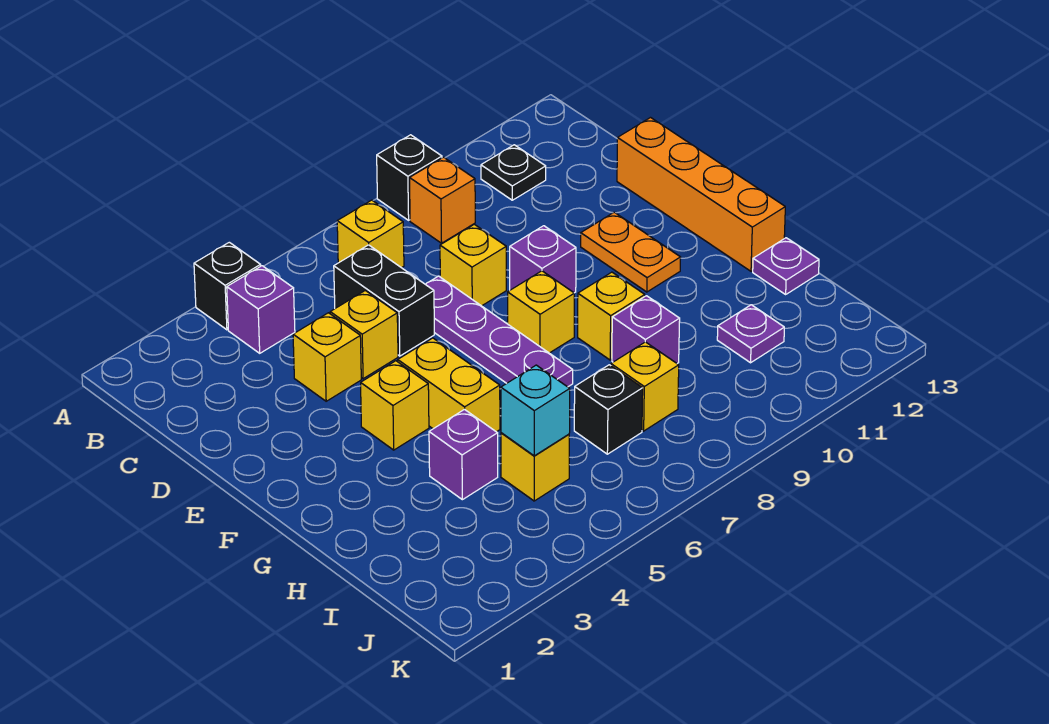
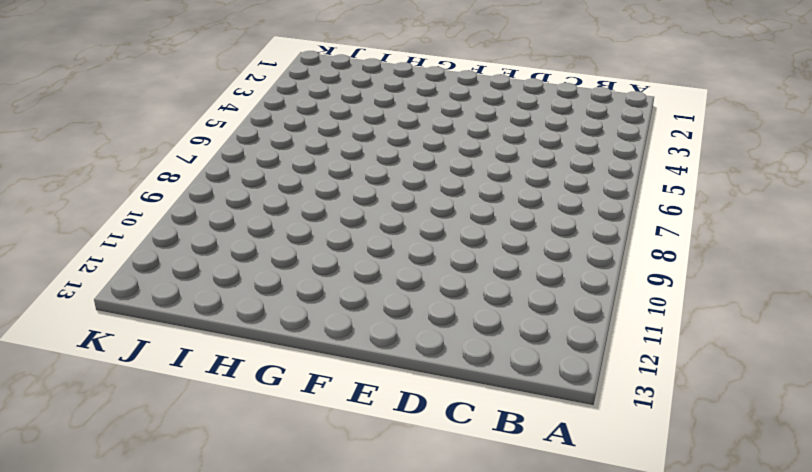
none -> black 1x1 brick [194,242,261,330]
none -> black 1x1 brick [377,135,442,220]
none -> purple 1x1 brick [227,266,295,353]

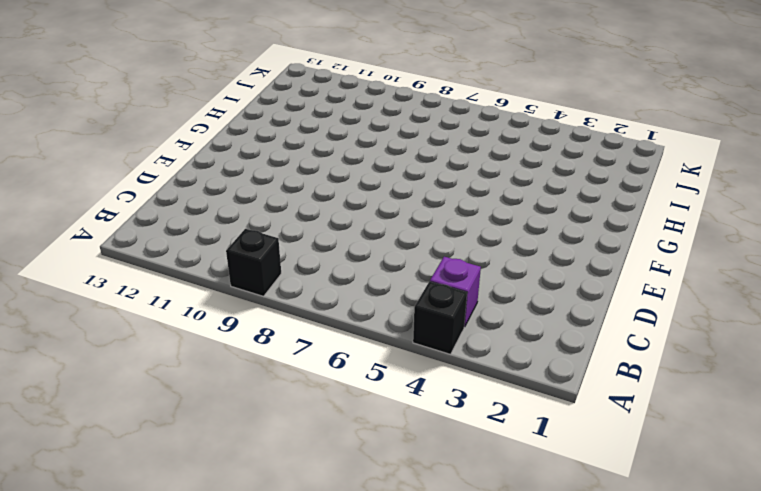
none -> yellow 1x1 brick [337,200,404,268]
none -> orange 1x1 brick [410,157,475,243]
none -> black 1x1 plate [481,145,546,200]

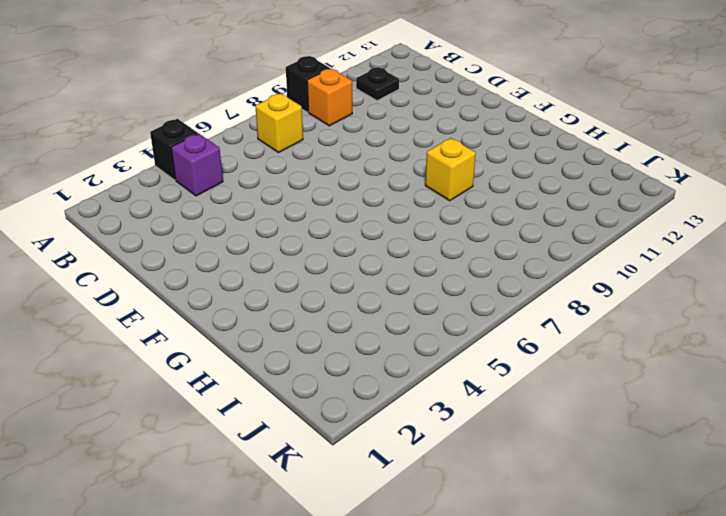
none -> black 1x2 brick [334,245,434,356]
none -> yellow 1x1 brick [293,313,361,401]
none -> yellow 1x1 brick [330,290,398,379]

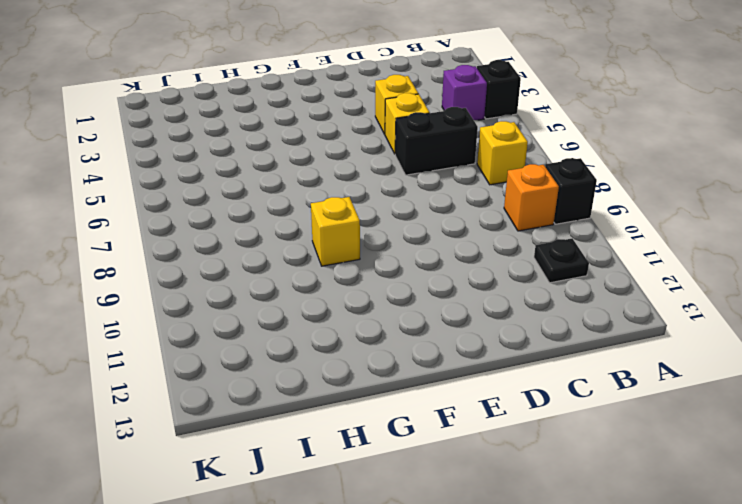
none -> purple 1x4 plate [426,276,573,387]
none -> yellow 1x1 brick [440,224,506,306]
none -> orange 1x4 brick [617,118,785,271]

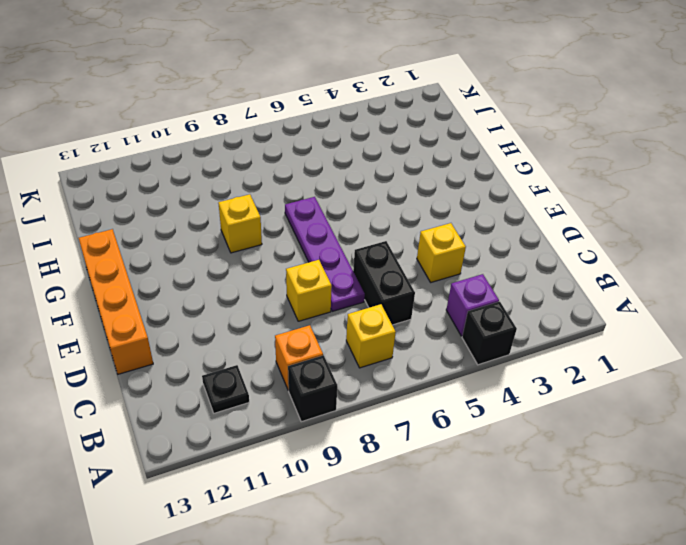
none -> yellow 1x1 brick [330,290,398,379]
none -> purple 1x1 brick [510,226,576,293]
none -> orange 1x2 plate [581,212,681,292]

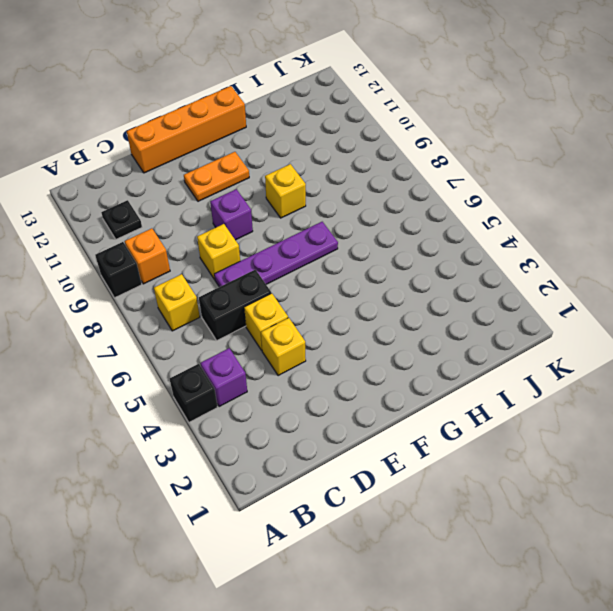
none -> yellow 1x1 brick [361,361,429,450]
none -> yellow 1x2 brick [398,338,500,432]
none -> yellow 1x1 brick [508,271,574,353]

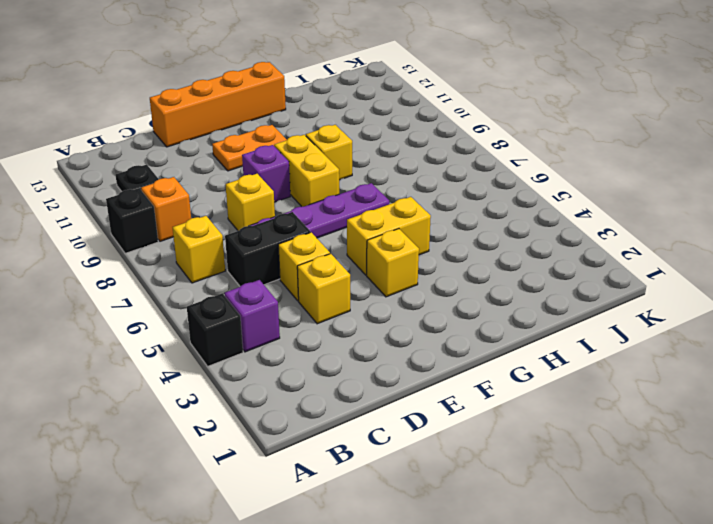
yellow 1x2 brick [274,135,339,207] -> yellow 1x1 brick [508,271,574,353]
none -> purple 1x1 brick [429,409,498,500]
none -> purple 1x1 brick [612,296,680,363]
none -> purple 1x1 plate [753,238,819,294]

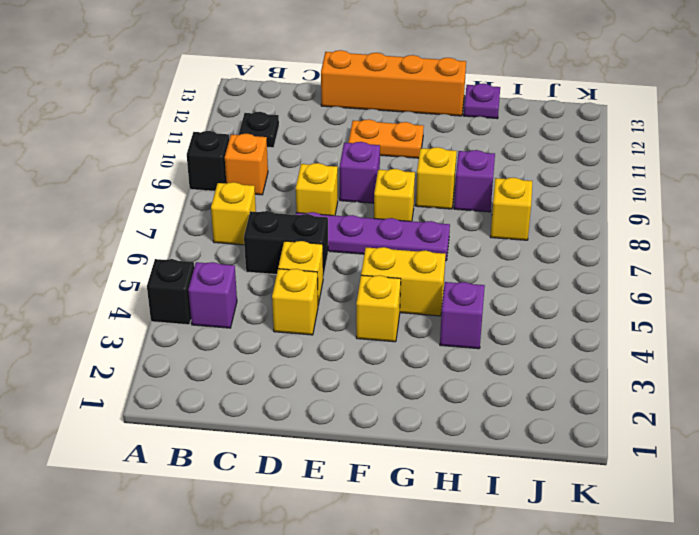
none -> yellow 1x1 brick [501,433,569,501]
none -> black 1x1 brick [574,365,643,454]
none -> purple 1x1 plate [717,305,784,363]

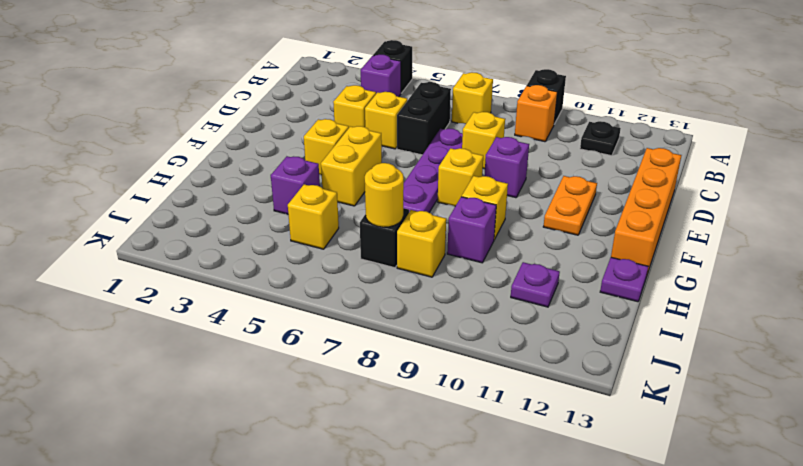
yellow 1x1 round brick [365,163,404,227] -> none
none -> cyan 1x1 brick [501,365,570,456]

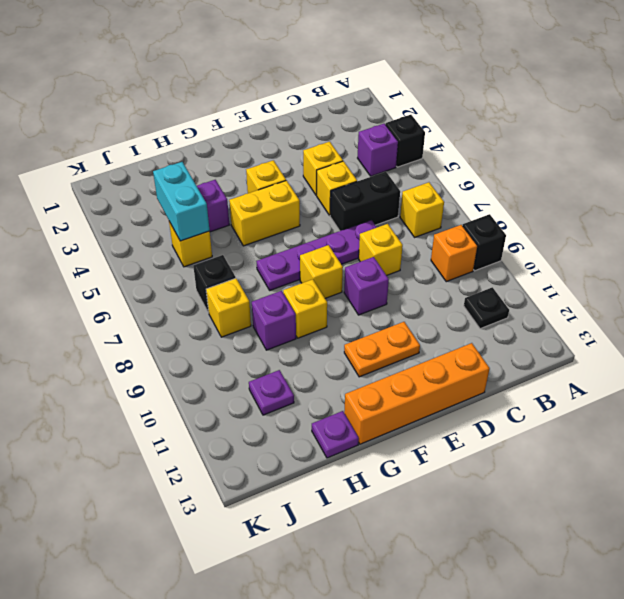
cyan 1x2 brick [153,162,210,241] -> cyan 1x1 brick [501,365,570,456]

